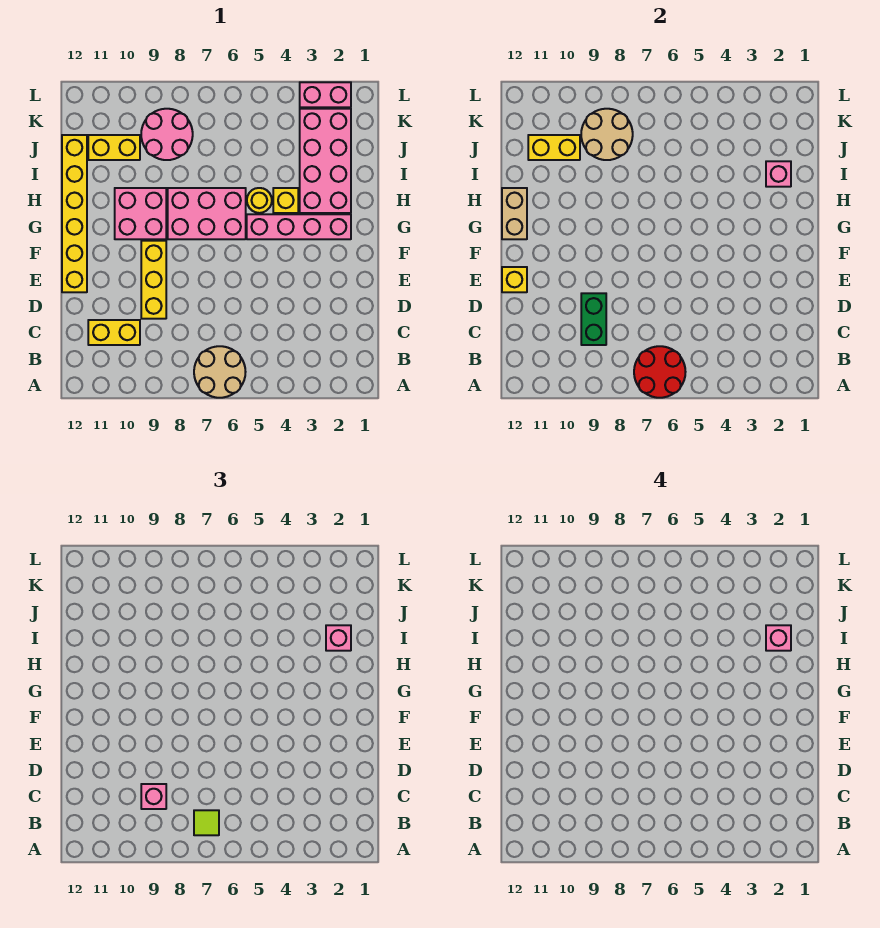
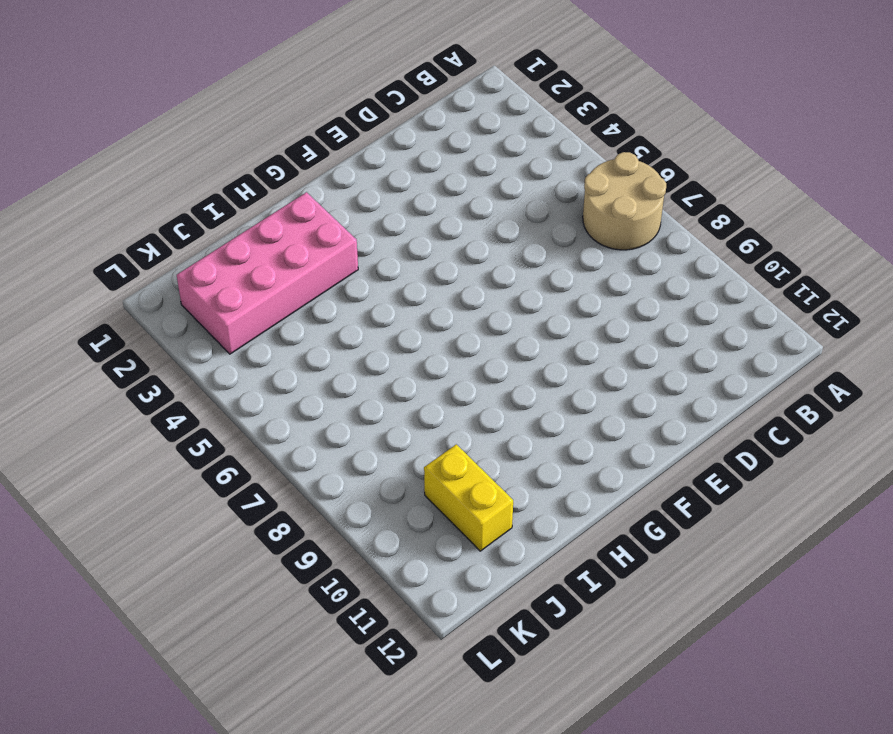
none -> yellow 1x2 brick [88,320,140,345]
none -> yellow 1x3 brick [141,241,166,319]
none -> yellow 1x6 brick [62,135,87,292]

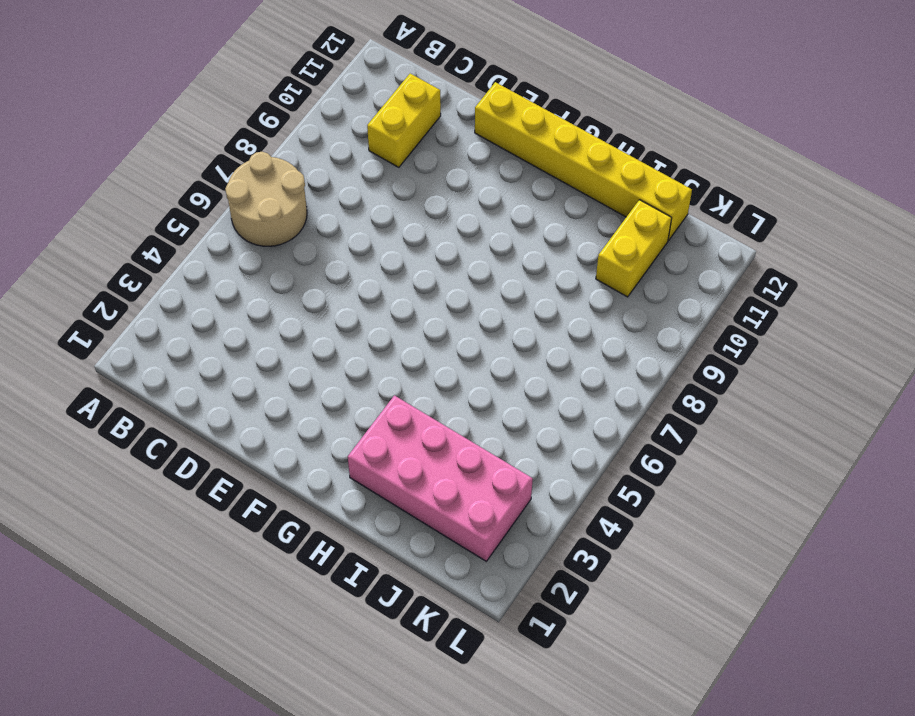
none -> yellow 1x3 brick [141,241,166,319]
none -> pink 1x4 brick [247,214,351,239]
none -> pink 2x3 brick [168,188,246,239]

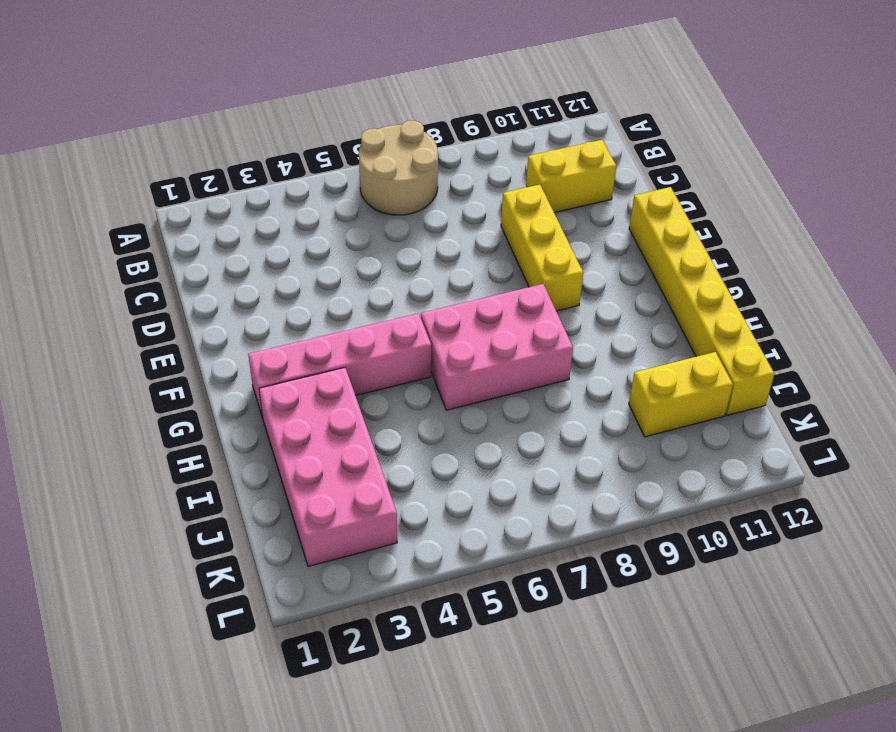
none -> pink 2x2 brick [115,188,166,239]
none -> yellow 1x1 brick [273,188,298,213]
none -> yellow 1x1 round brick [247,188,272,213]

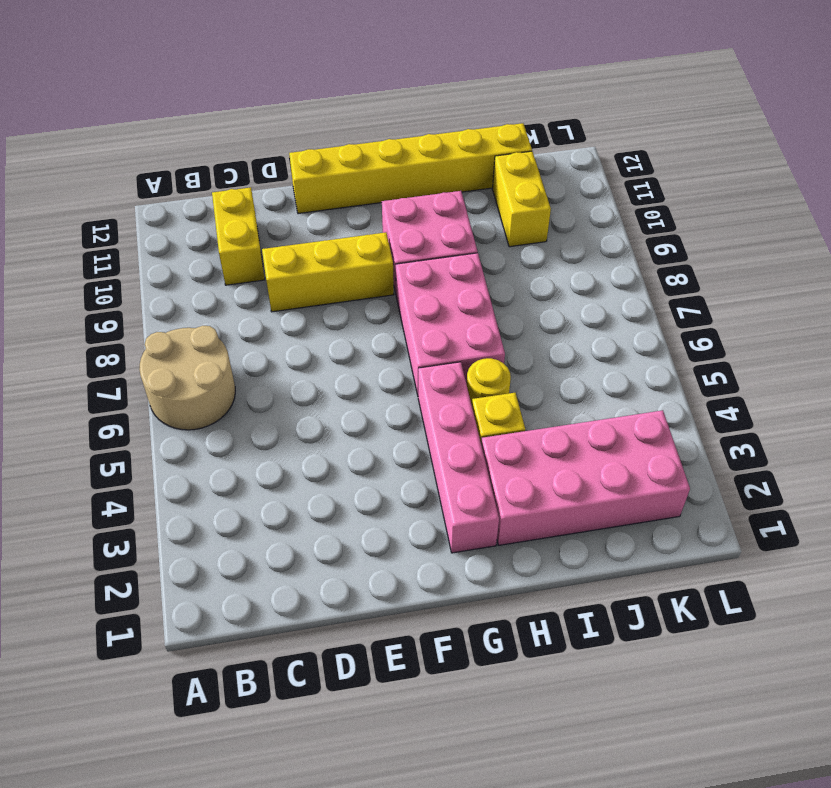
none -> pink 2x2 round brick [141,109,193,160]
none -> pink 1x2 brick [300,82,351,107]
none -> red 2x2 round brick [634,346,685,398]

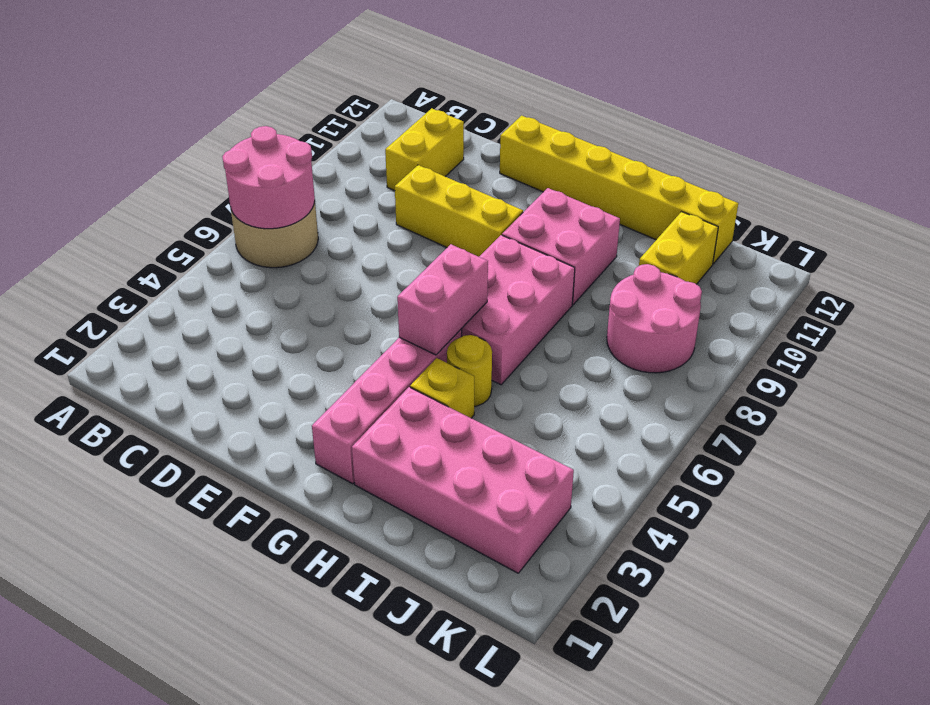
pink 2x2 round brick [222,126,315,229] -> red 2x2 round brick [634,346,685,398]
pink 1x2 brick [397,244,488,355] -> pink 1x2 brick moved to [300,82,351,107]
none -> green 1x2 brick [581,293,606,345]
none -> yellow 1x1 brick [502,267,527,292]
none -> tan 1x2 brick [502,188,527,239]

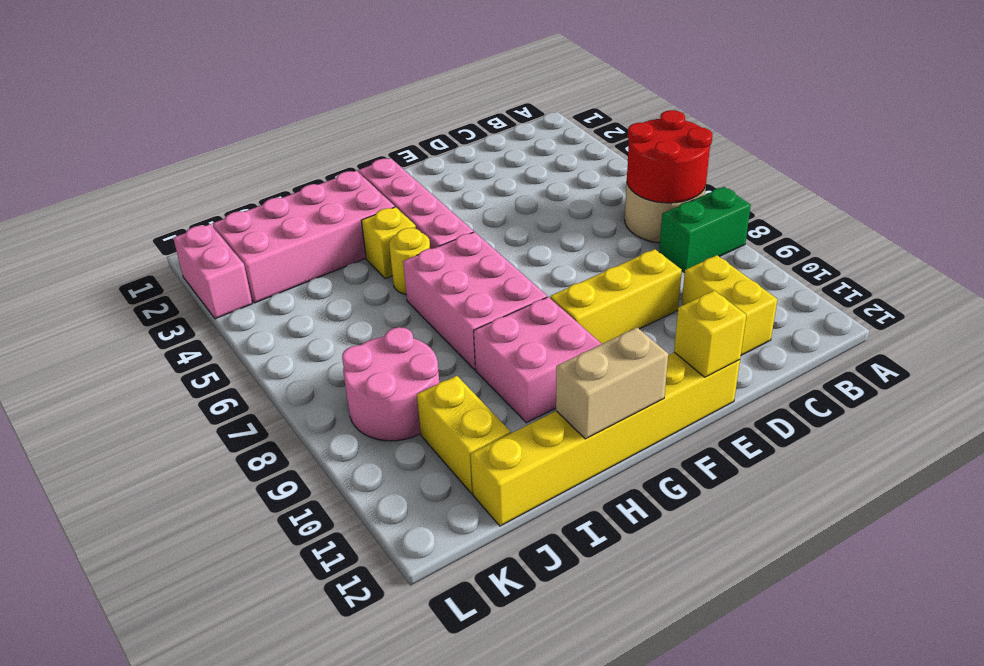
green 1x2 brick [659,187,751,273] -> green 1x2 brick moved to [581,293,606,345]
none -> pink 1x1 brick [766,161,791,187]
none -> tan 2x2 round brick [581,109,633,160]
none -> yellow 1x2 brick [528,135,580,160]

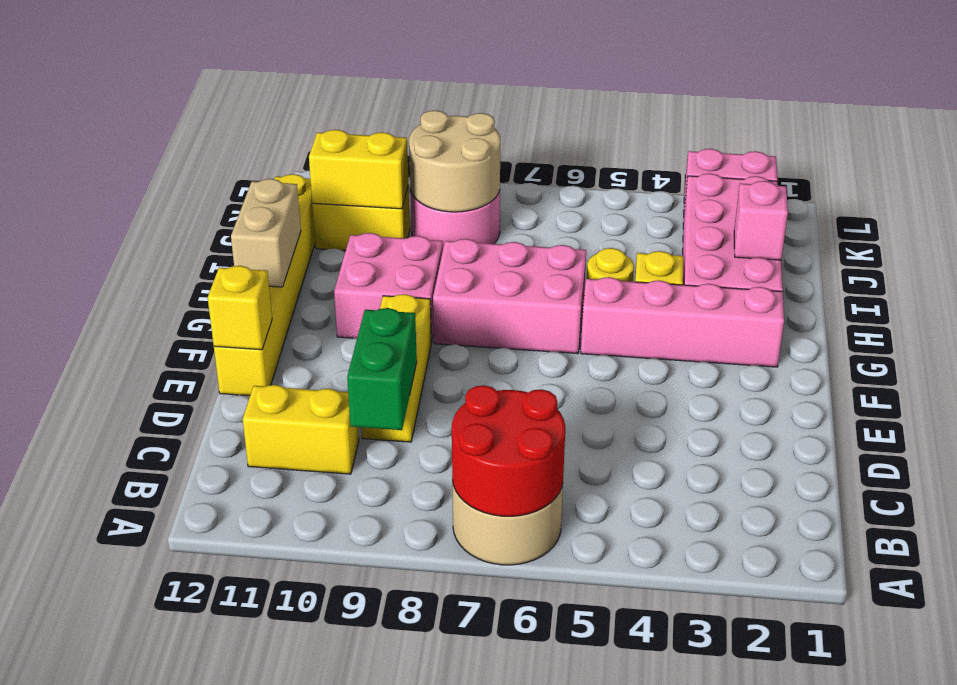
none -> lime 1x1 tile [194,810,219,835]
none -> pink 1x1 brick [141,784,166,809]
none -> pink 1x1 brick [326,625,351,651]

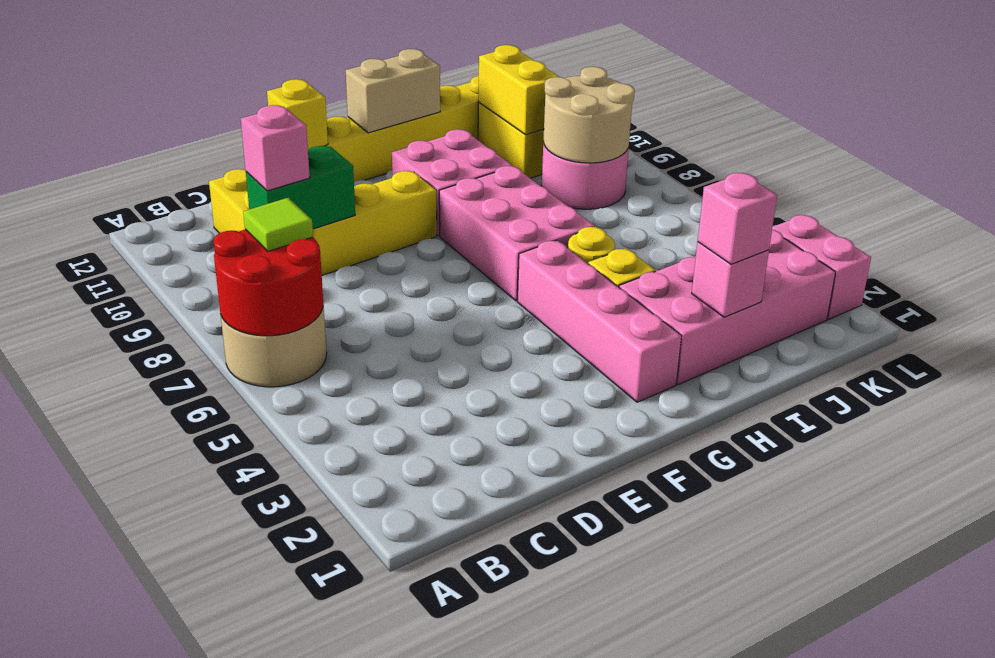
none -> pink 1x1 brick [766,625,791,651]

